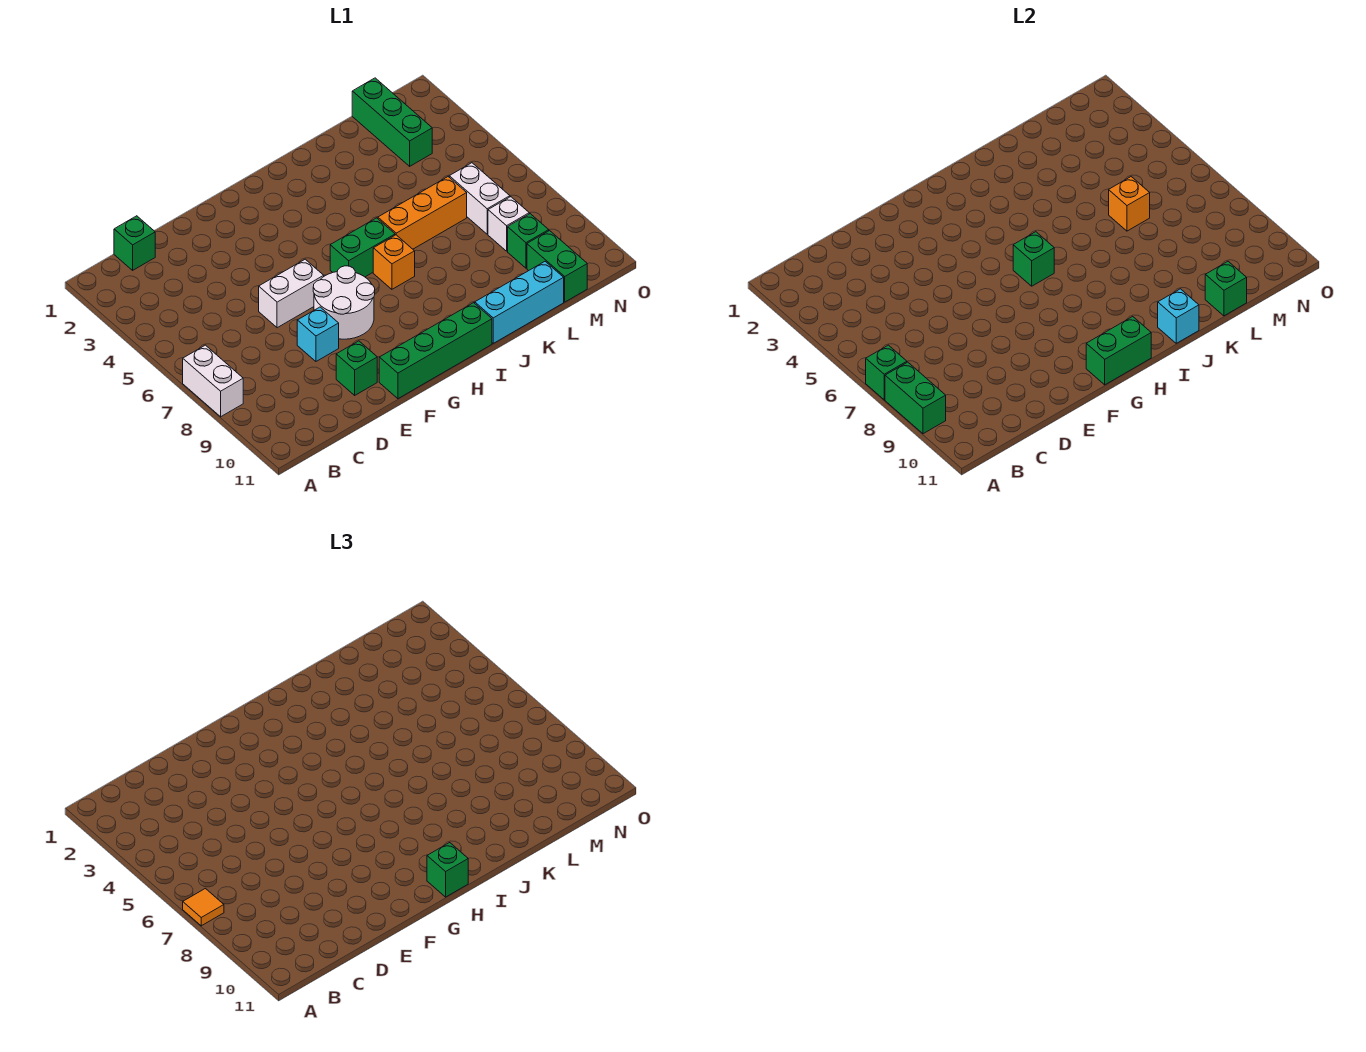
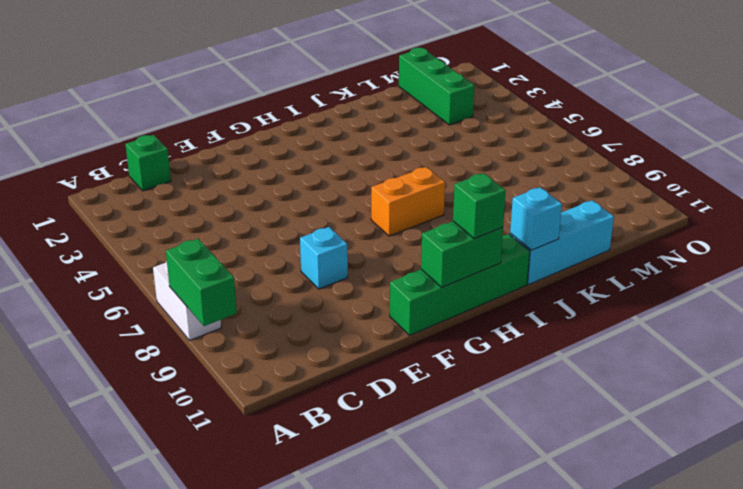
orange 1x2 brick [371,167,445,236] -> orange 1x1 brick [373,235,415,289]
none -> white 1x2 brick [259,259,324,328]
none -> green 1x1 brick [336,341,377,395]
none -> white 2x2 round brick [313,266,375,339]

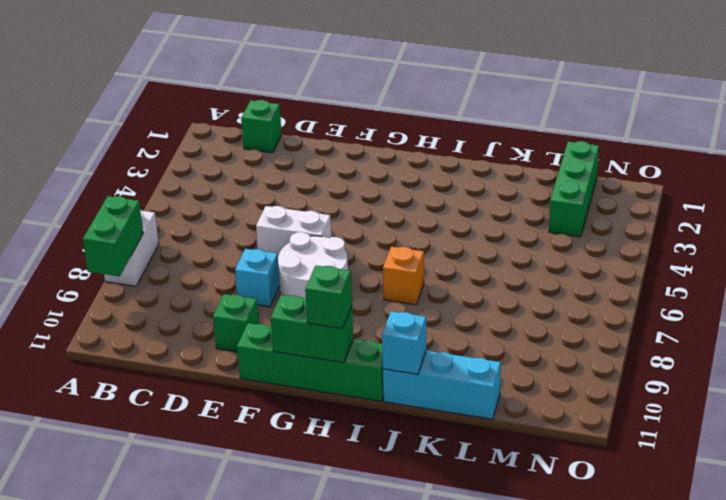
none -> green 1x2 brick [330,218,395,277]
none -> orange 1x3 brick [378,177,467,249]
none -> white 1x2 brick [449,163,510,234]

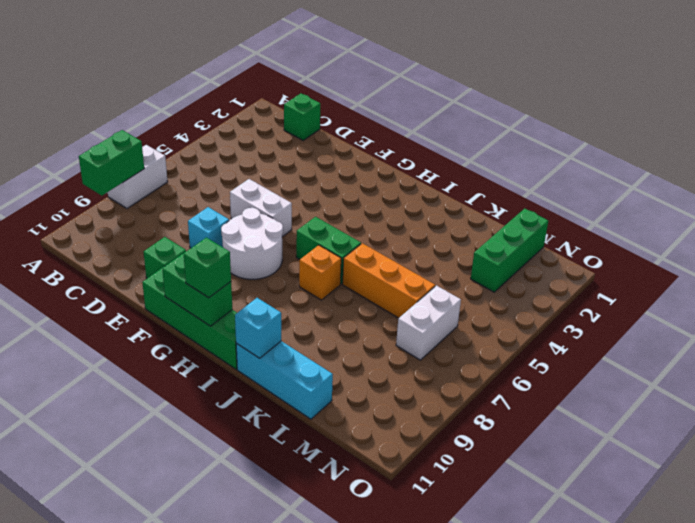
none -> white 1x1 brick [488,197,529,251]
none -> green 1x1 brick [508,214,549,268]
none -> green 1x2 brick [527,231,587,302]

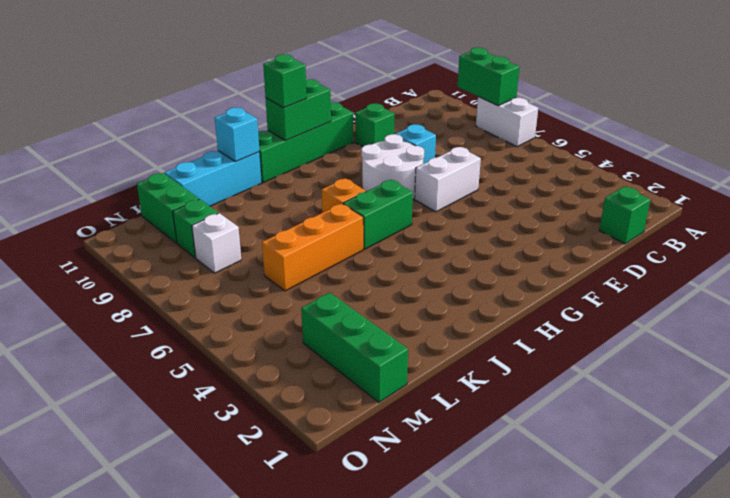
none -> white 1x2 brick [449,163,510,234]
none -> green 1x1 brick [866,345,907,400]
none -> green 1x1 brick [1013,232,1054,286]

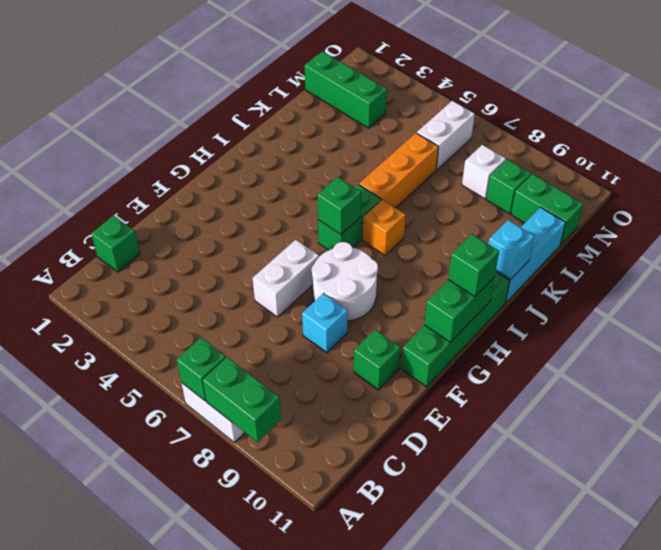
white 1x2 brick [417,101,475,170] -> white 1x2 brick turned to [449,163,510,234]
none -> orange 1x1 brick [1109,177,1150,231]
none -> green 1x1 brick [1205,262,1247,316]
none -> orange 1x1 tile [183,889,224,926]

